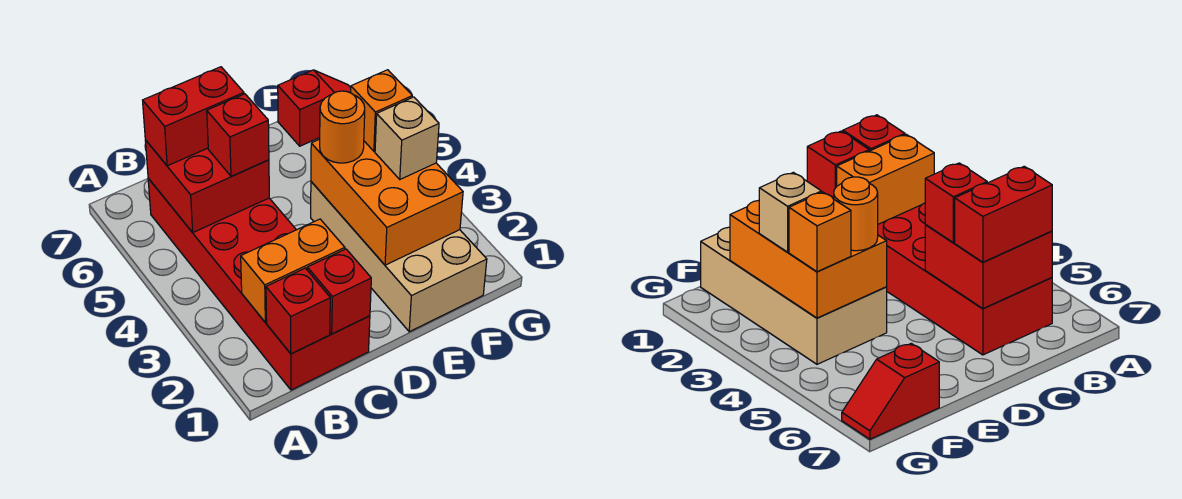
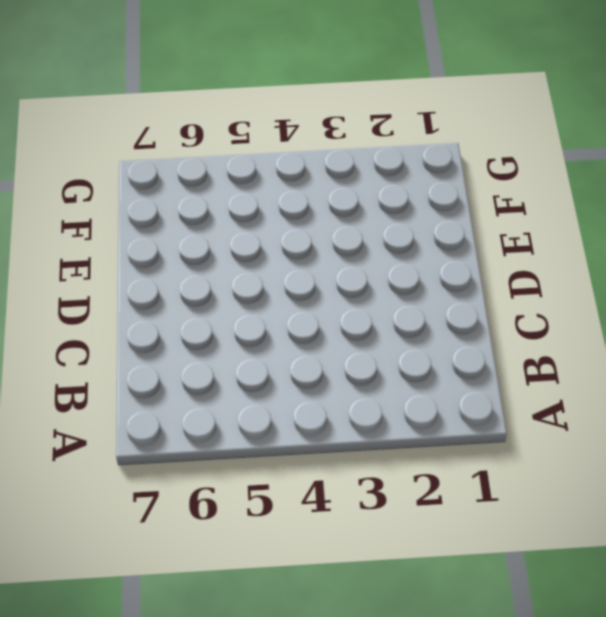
none -> red 2x6 brick [148,178,370,390]
none -> tan 2x4 brick [311,182,487,332]
none -> red 1x2 slope [278,70,351,146]

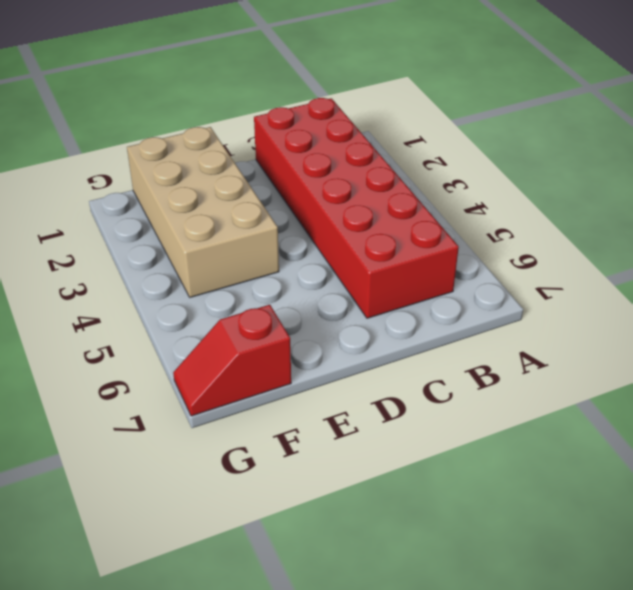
none -> red 1x1 brick [266,268,330,354]
none -> orange 1x2 brick [241,219,345,322]
none -> red 2x2 brick [145,140,269,233]

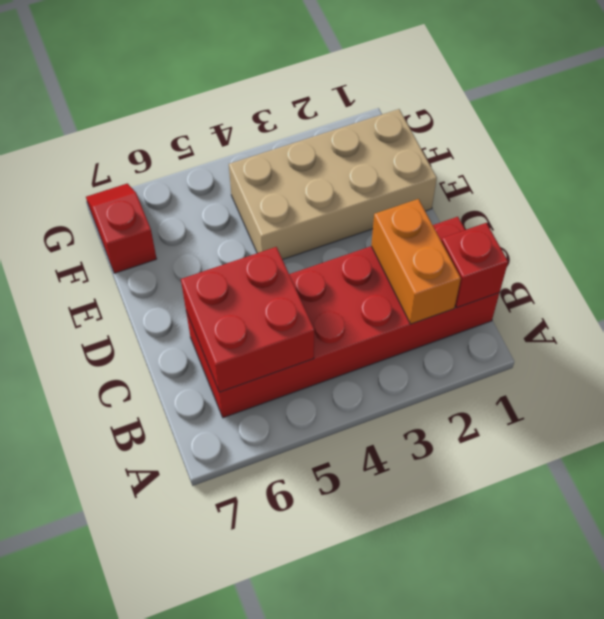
none -> red 1x1 brick [307,249,371,334]
none -> orange 2x3 brick [311,139,463,265]
none -> red 1x2 brick [143,67,244,166]

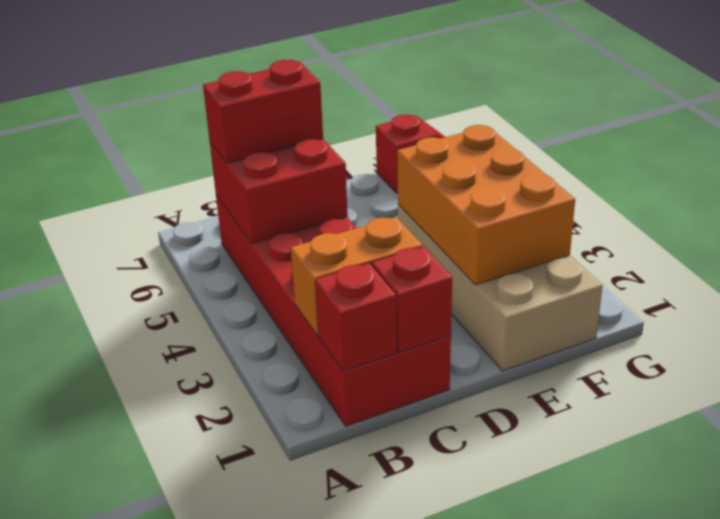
none -> red 1x1 brick [207,94,269,176]
none -> orange 1x1 round brick [320,91,365,163]
none -> tan 1x1 brick [375,97,439,179]

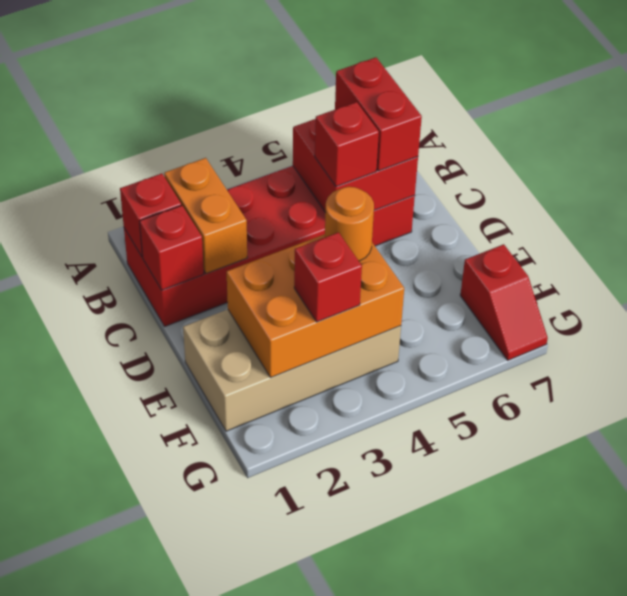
red 1x1 brick [294,232,362,322] -> tan 1x1 brick [375,97,439,179]
none -> orange 1x1 brick [351,70,412,151]

